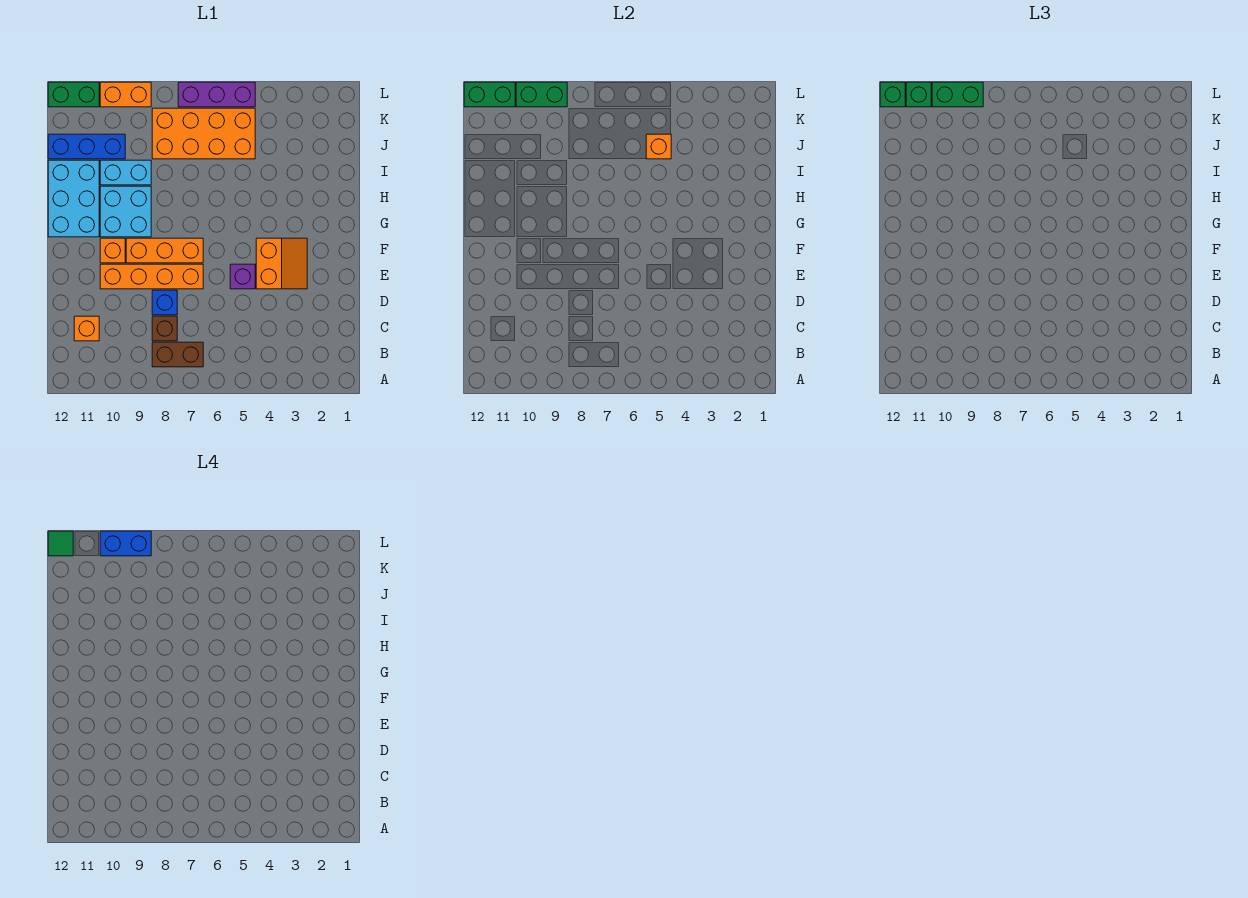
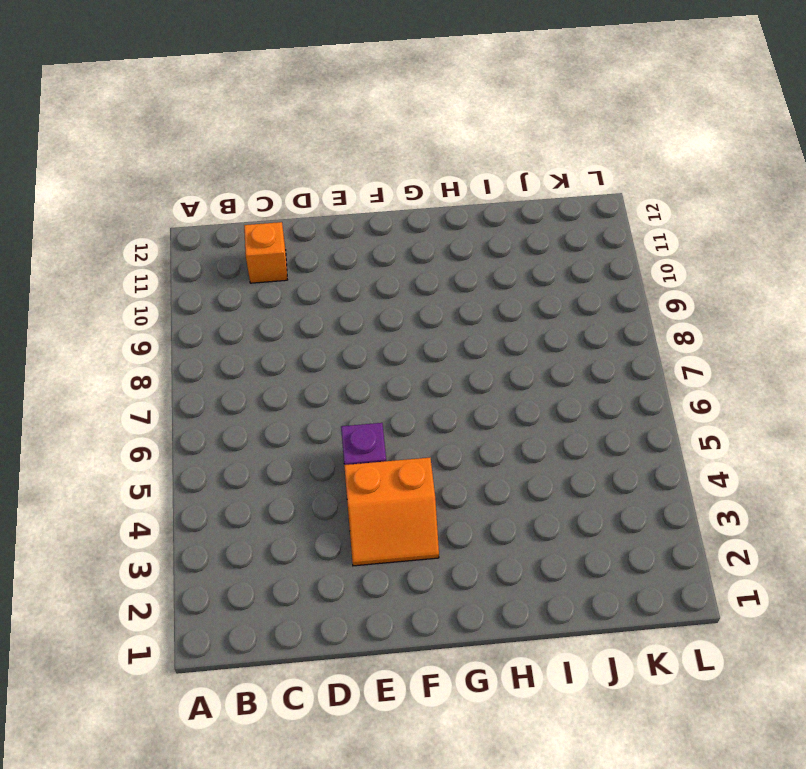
none -> brown 1x2 brick [152,342,203,367]
none -> brown 1x1 brick [152,316,177,341]
none -> blue 1x1 brick [152,290,177,315]

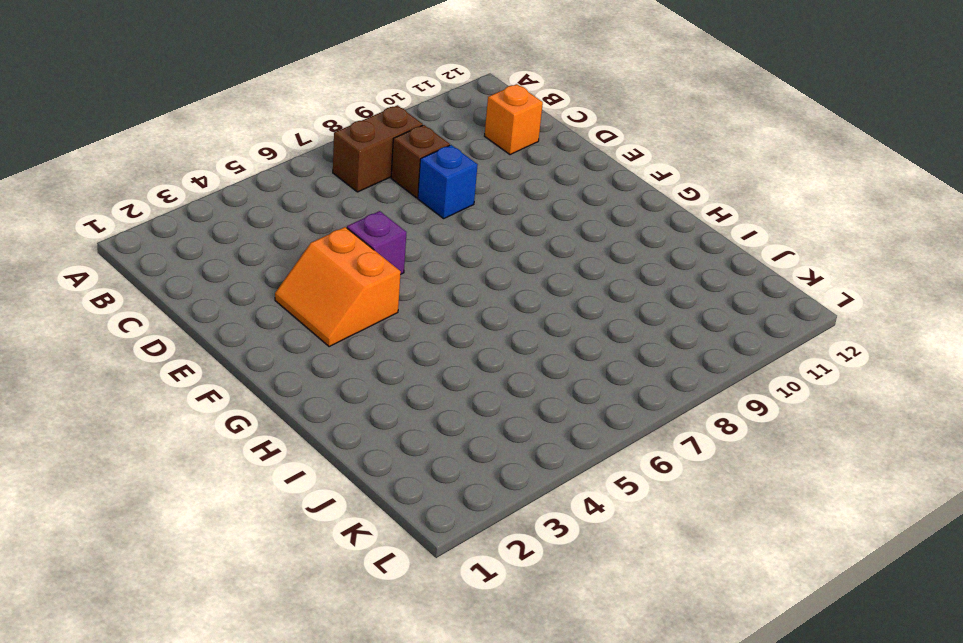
none -> orange 1x4 brick [100,264,203,289]
none -> orange 1x3 brick [126,238,203,263]
none -> orange 1x1 brick [100,238,125,263]

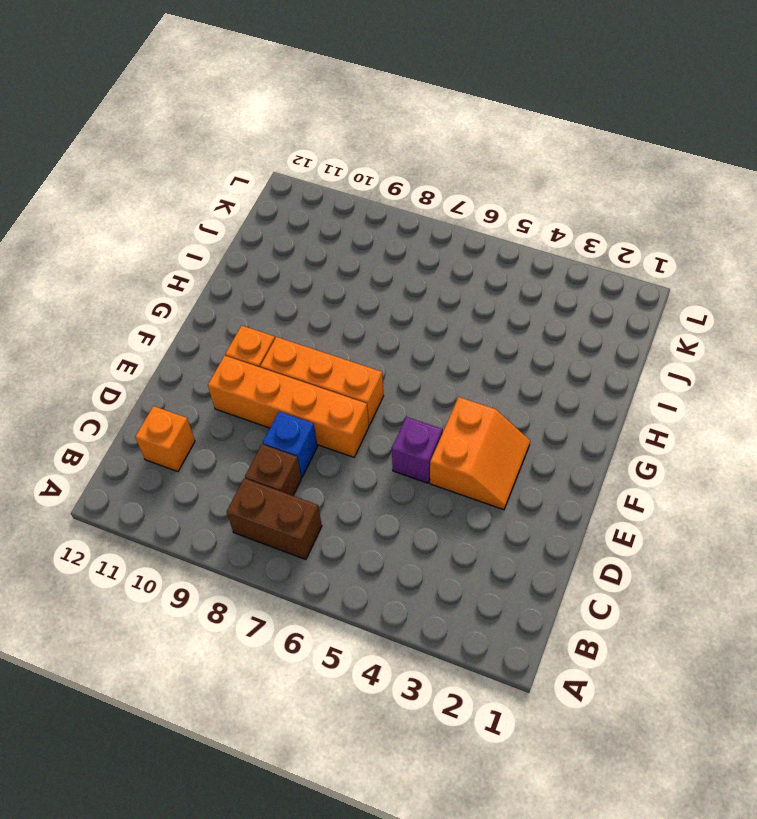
none -> cyan 2x2 brick [100,186,151,237]
none -> cyan 2x3 brick [48,160,99,237]
none -> cyan 1x2 brick [100,160,151,185]

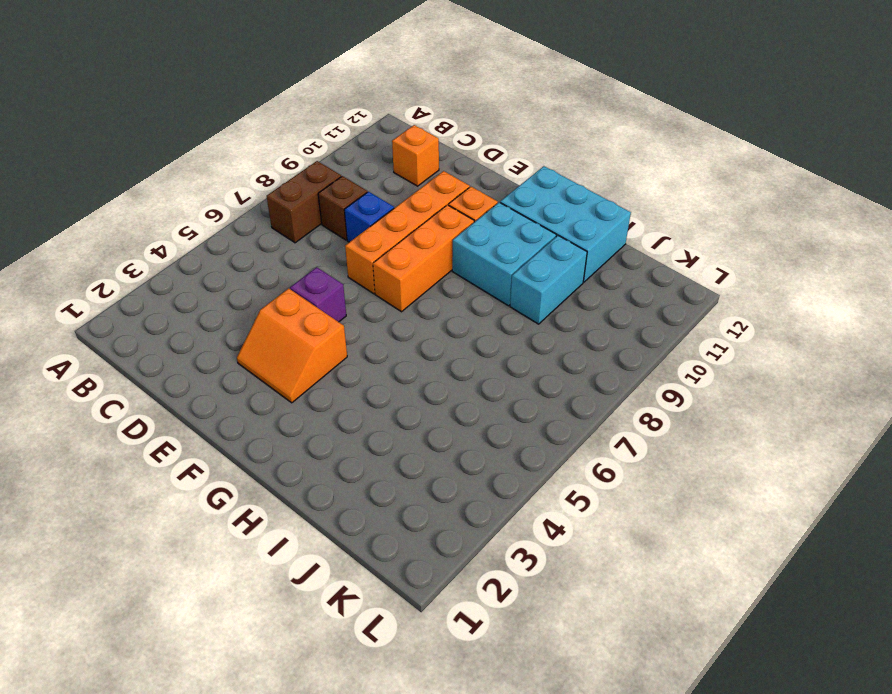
none -> orange 2x4 brick [152,108,255,159]
none -> blue 1x3 brick [48,134,125,159]
none -> purple 1x3 brick [178,82,255,107]

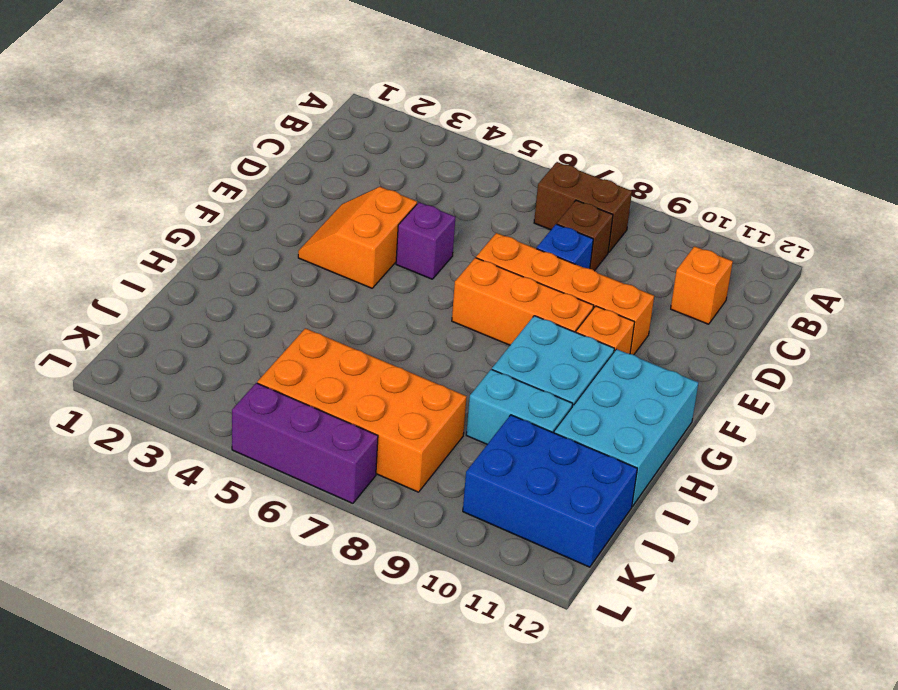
blue 2x3 brick [463,415,637,567] -> blue 1x3 brick [48,134,125,159]
none -> orange 1x2 brick [100,82,151,107]
none -> green 1x2 brick [48,82,99,107]
none -> orange 1x1 brick [646,134,671,159]

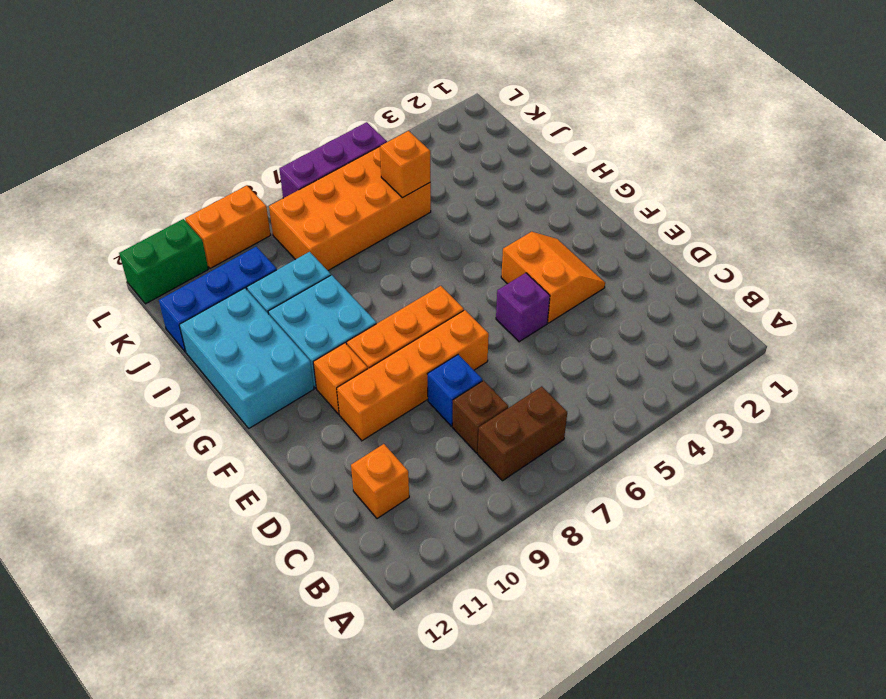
none -> green 1x2 brick [516,82,567,107]
none -> green 1x2 brick [464,82,515,107]
none -> green 1x2 brick [932,82,983,107]

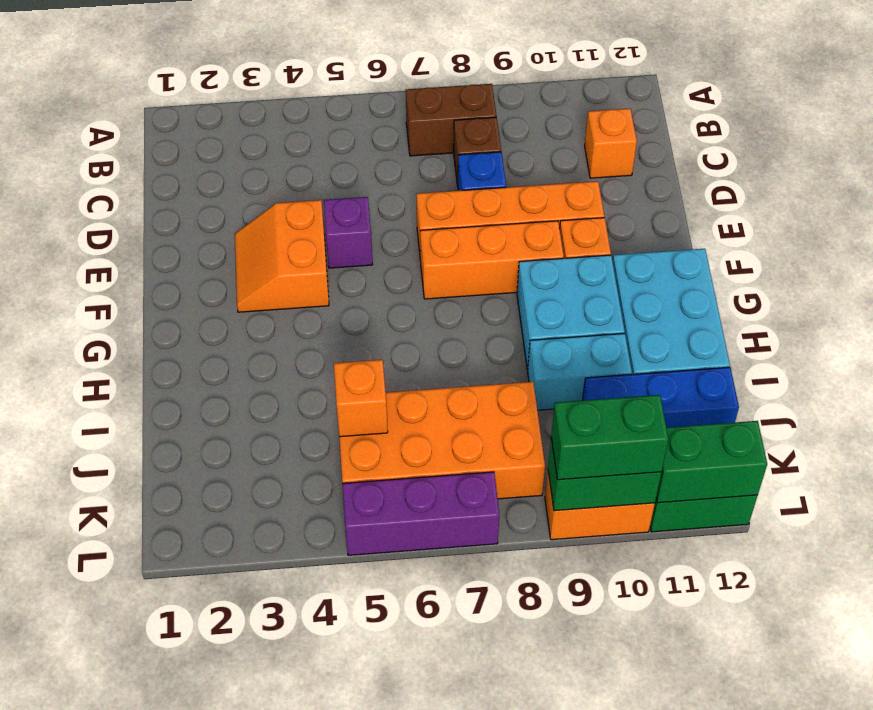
none -> green 1x1 brick [906,82,931,107]
none -> green 1x1 brick [880,82,905,107]
none -> blue 1x2 brick [100,531,151,556]

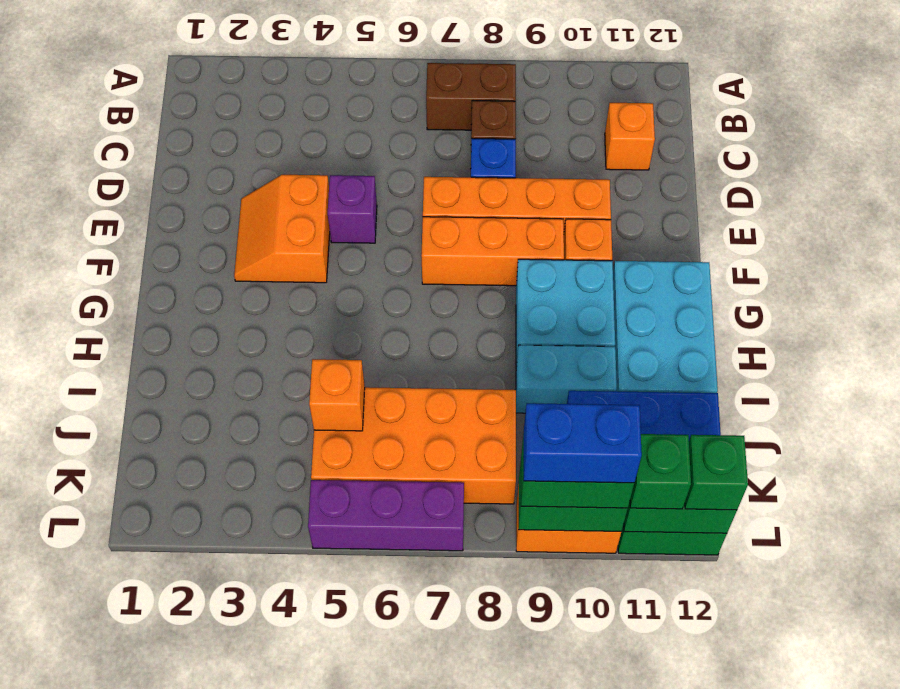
none -> green 1x1 tile [48,531,73,556]

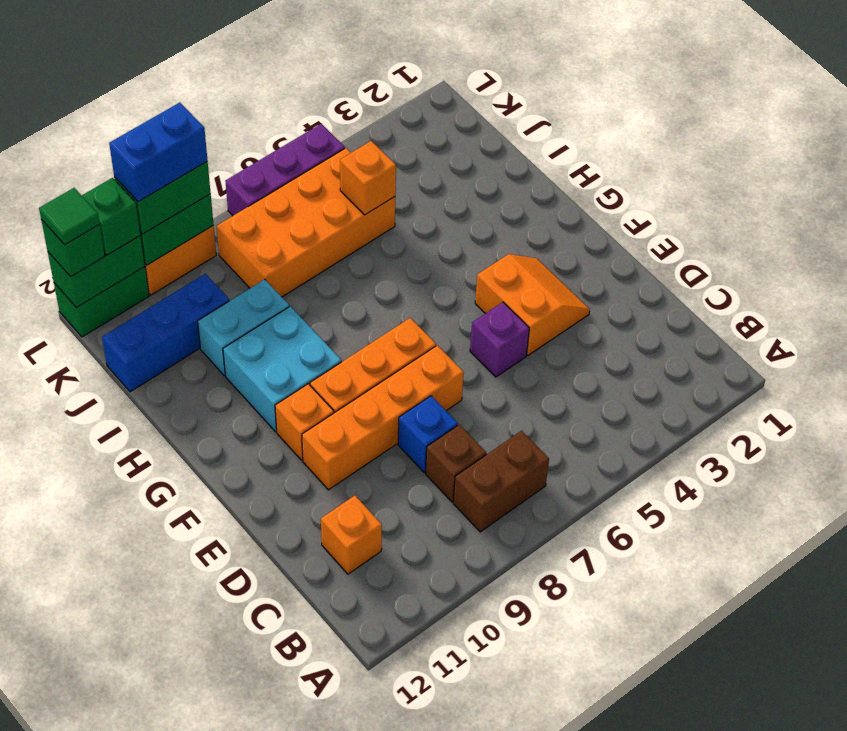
none -> cyan 2x3 brick [48,160,99,237]

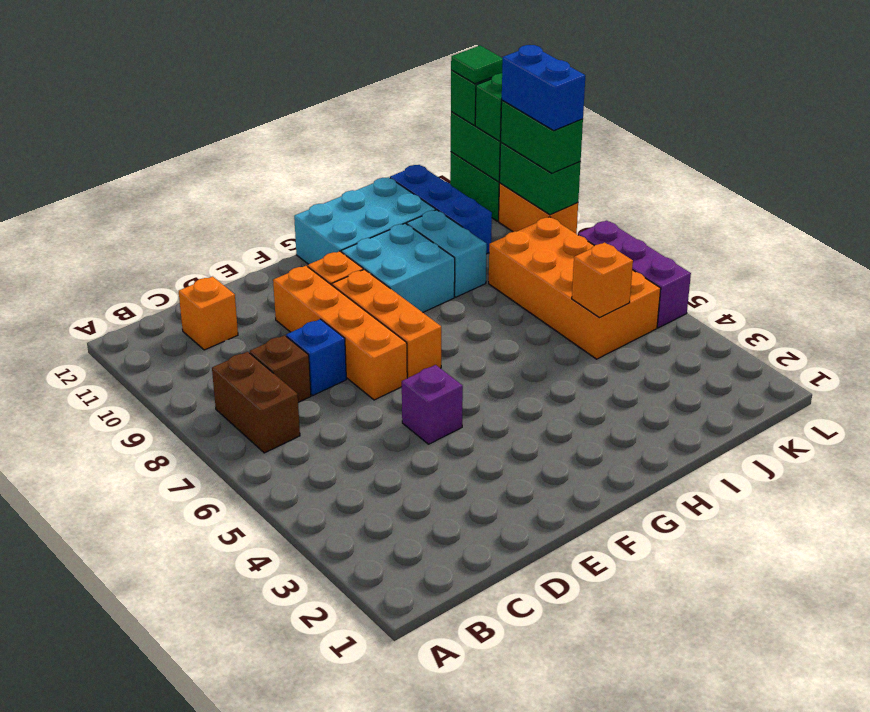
none -> orange 2x2 slope [256,238,307,289]

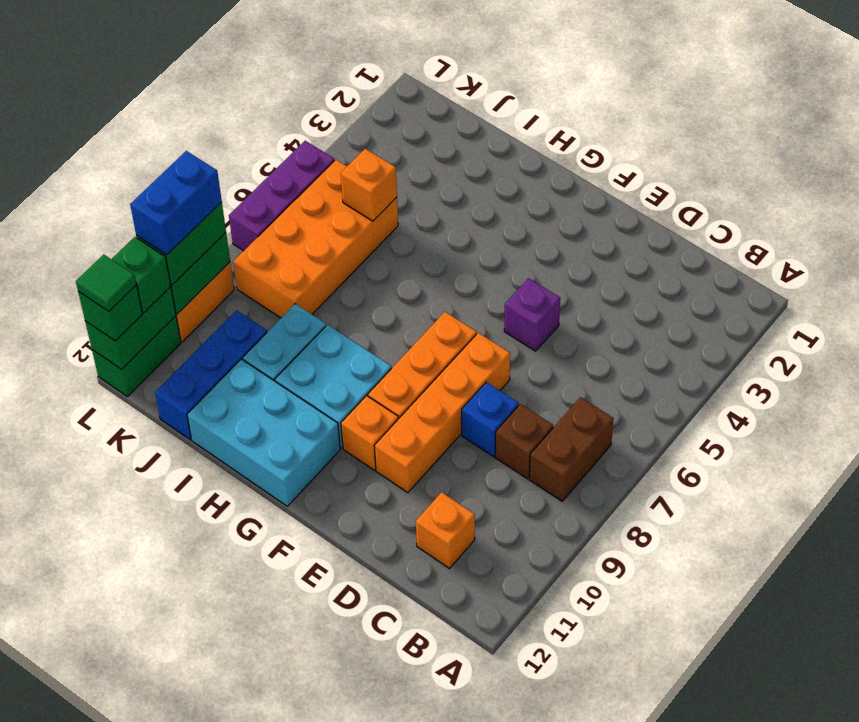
none -> orange 2x2 slope [256,238,307,289]

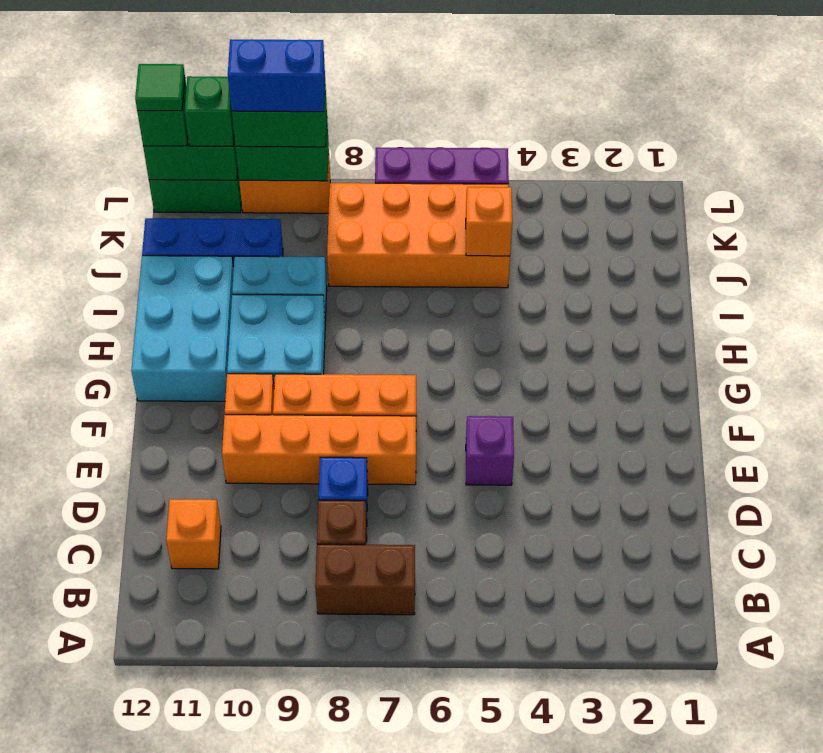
none -> orange 2x2 slope [256,238,307,289]

